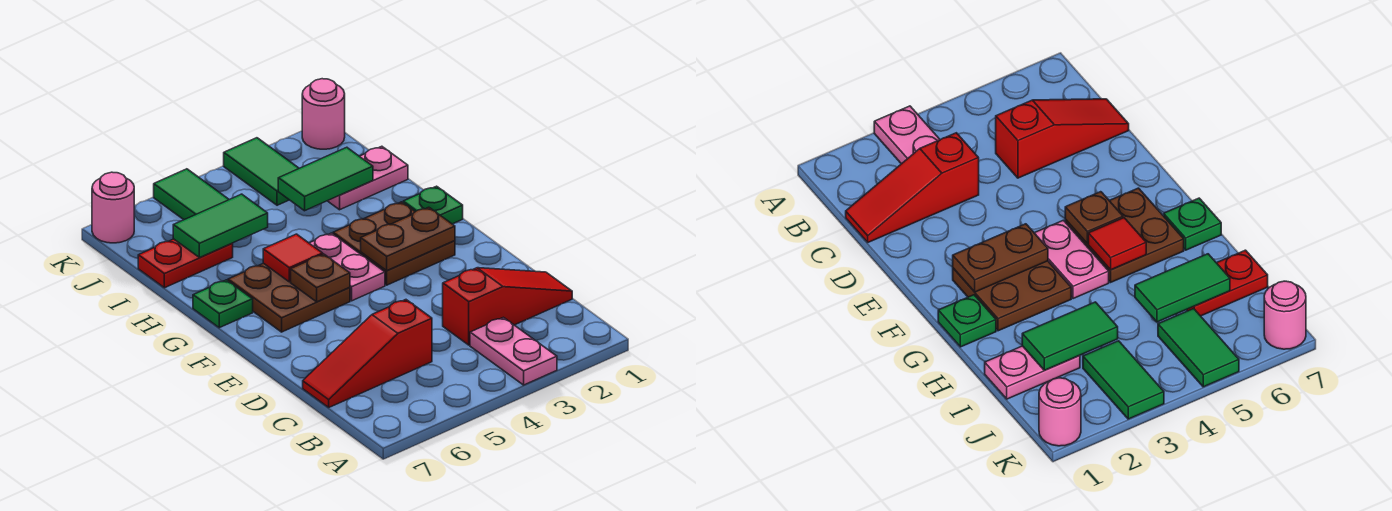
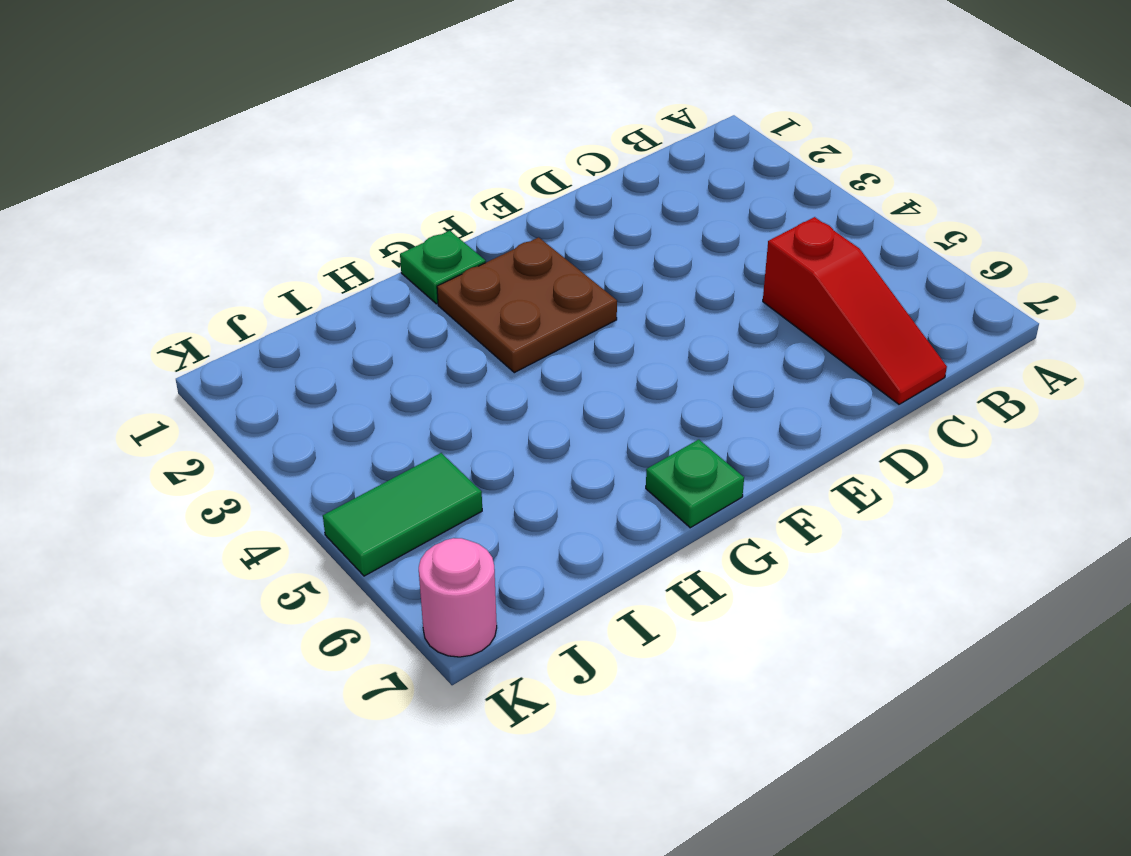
none -> pink 1x2 plate [470,317,557,385]
none -> red 1x3 slope [443,268,572,345]
none -> pink 1x2 plate [310,233,385,301]

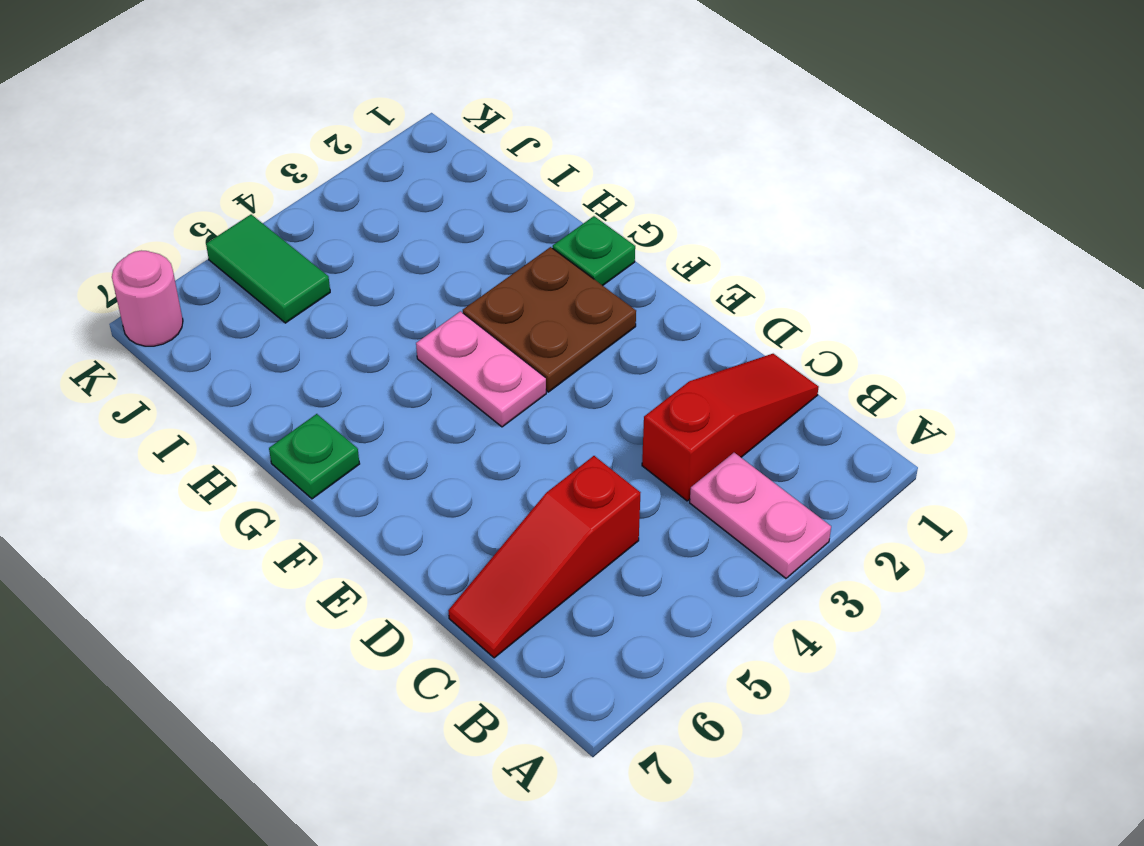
none -> brown 2x2 plate [228,263,350,332]
none -> pink 1x2 plate [328,146,408,210]
none -> red 1x2 plate [138,239,233,288]

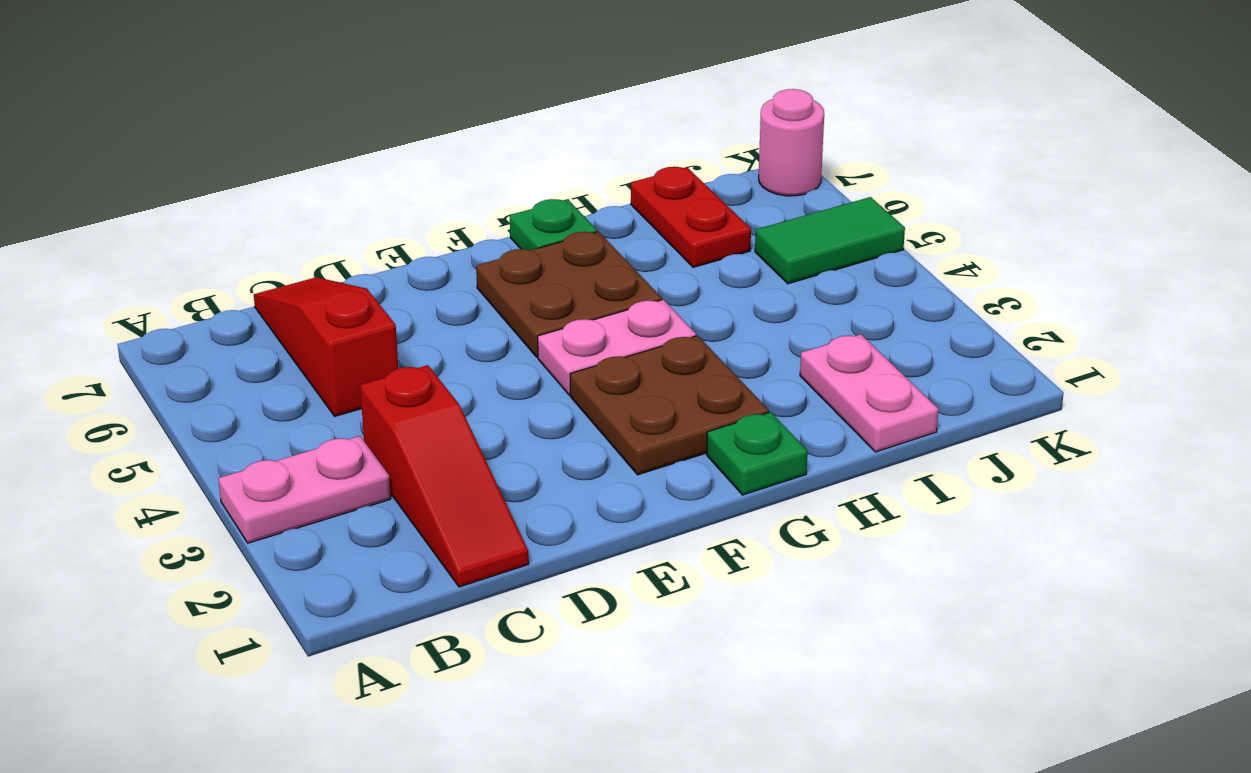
none -> green 1x2 tile [224,138,299,205]
none -> pink 1x1 round brick [302,79,345,149]
none -> brown 1x2 plate [361,207,455,270]

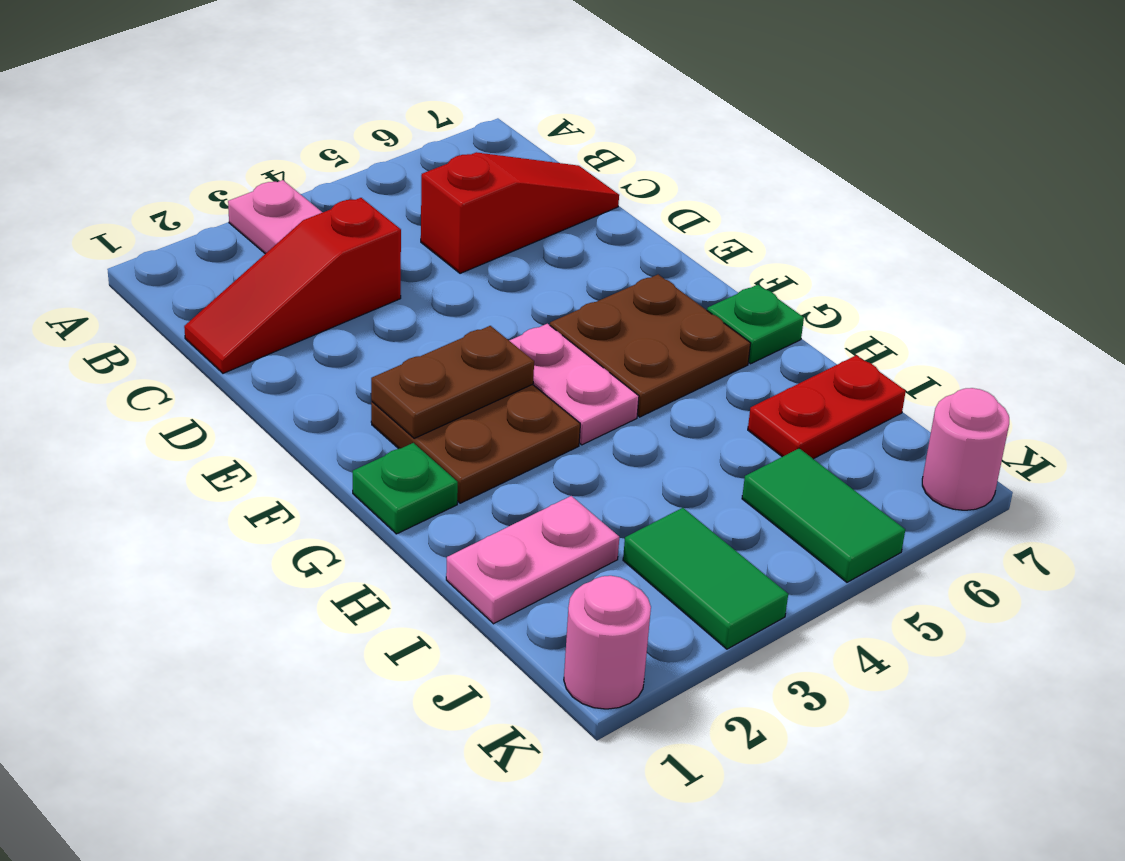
none -> brown 1x1 plate [291,254,350,302]
none -> red 1x1 tile [263,234,323,282]
none -> green 1x2 tile [278,147,373,211]

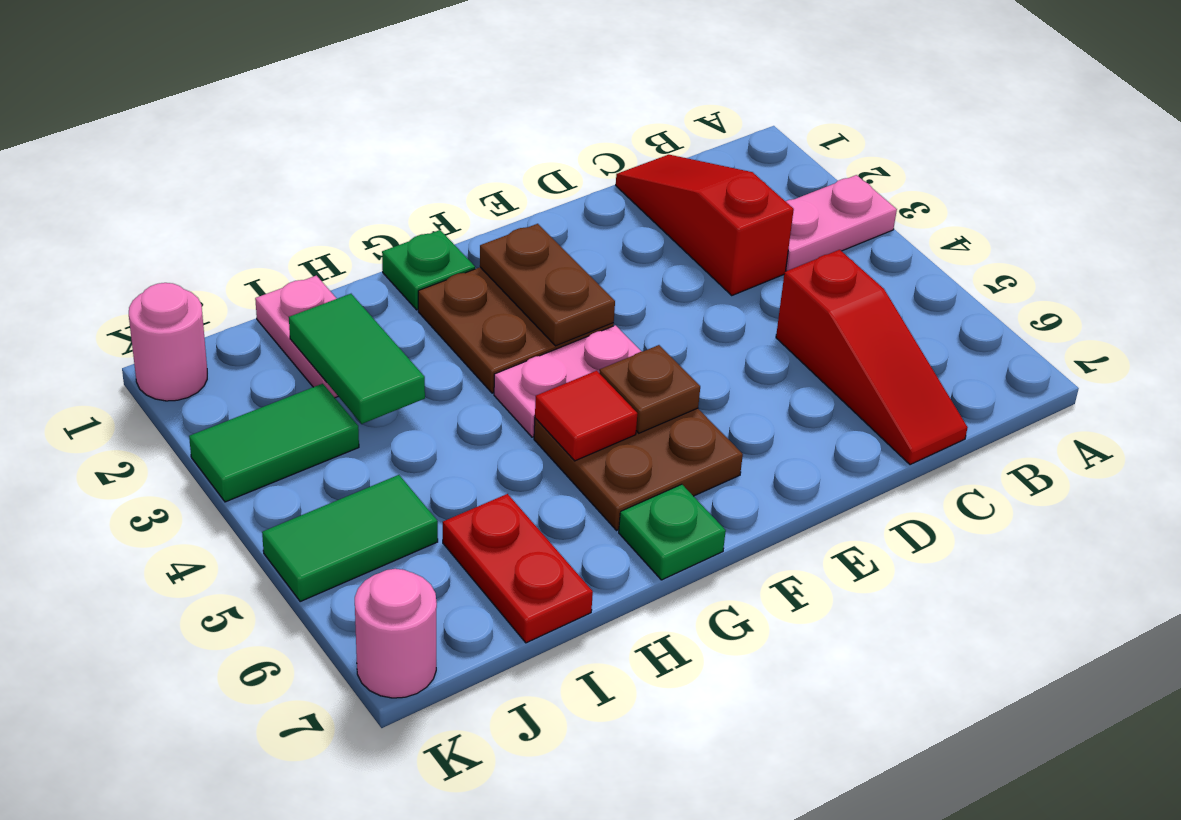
none -> green 1x2 tile [173,194,268,258]

